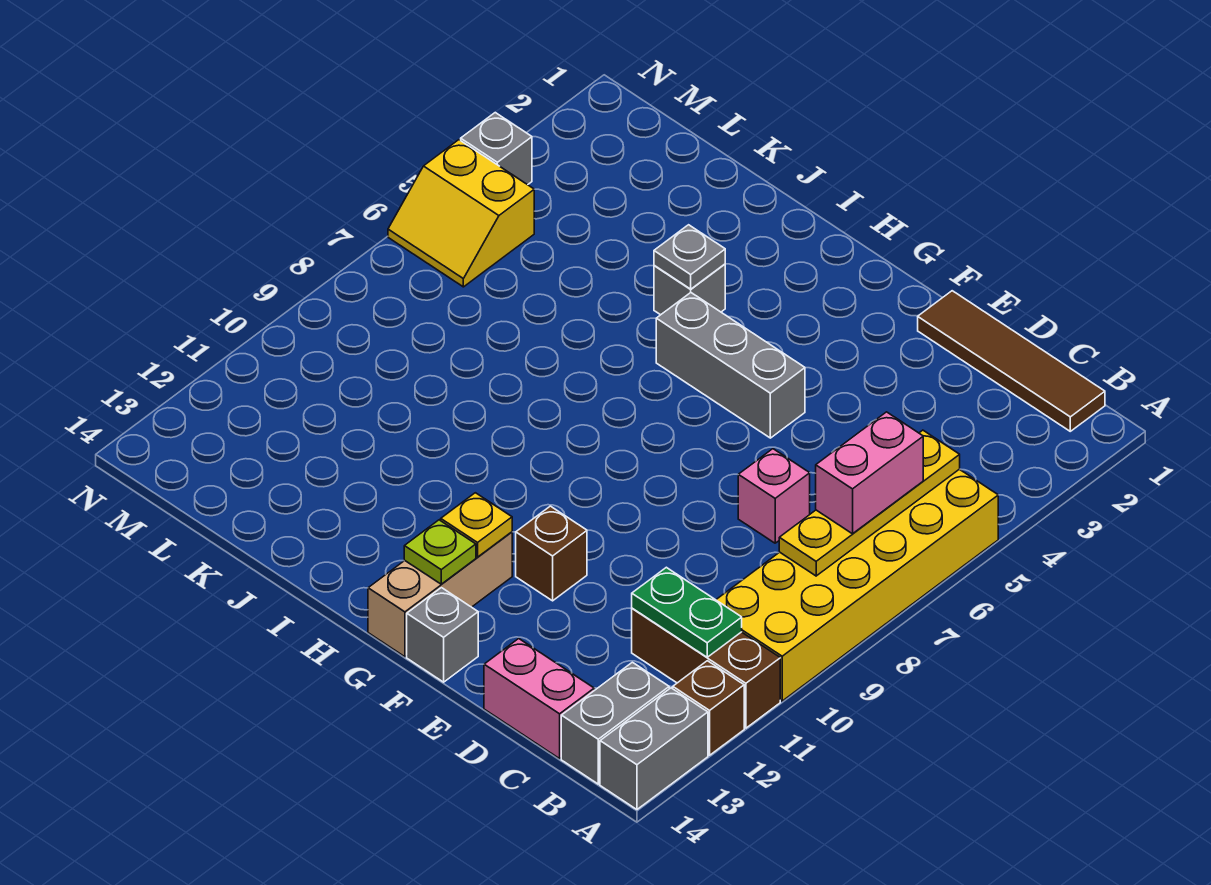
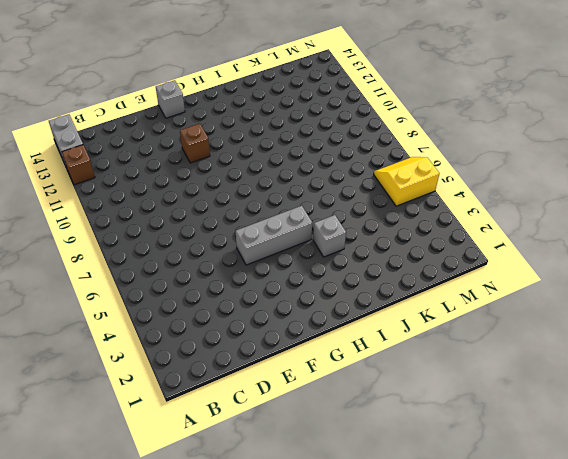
none -> yellow 2x6 brick [716,469,998,701]
none -> brown 1x3 brick [632,608,780,728]
none -> brown 1x4 tile [918,291,1105,431]

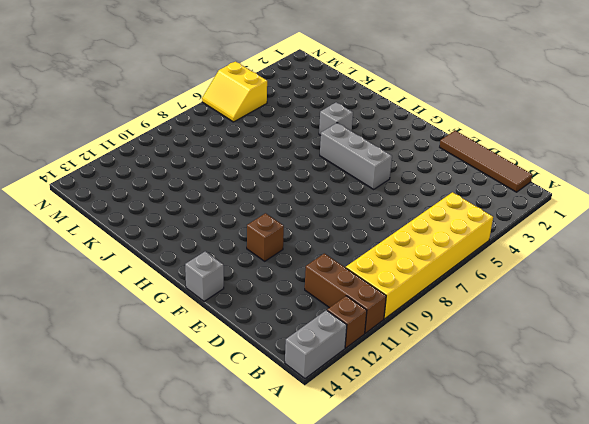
none -> grey 1x2 brick [561,662,669,784]
none -> pink 1x2 brick [484,639,594,759]
none -> pink 1x1 brick [738,449,810,543]

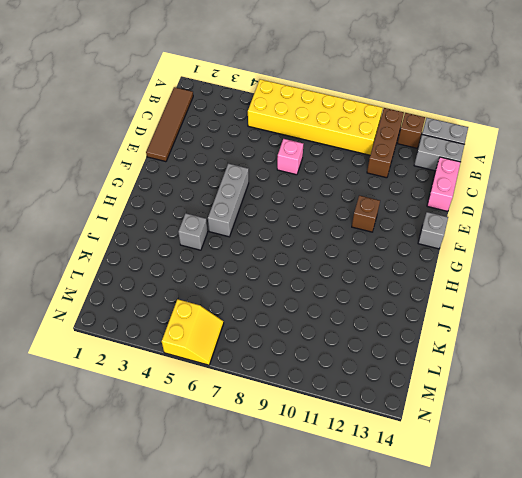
none -> tan 1x3 brick [368,532,512,657]
none -> grey 1x1 brick [461,113,532,185]
none -> yellow 1x4 plate [779,430,960,576]

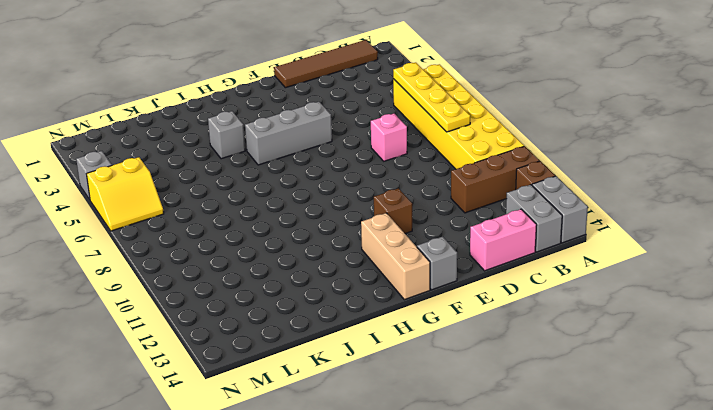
none -> green 1x2 plate [632,567,742,657]
none -> yellow 1x1 plate [441,493,512,557]
none -> lime 1x1 plate [404,520,476,584]

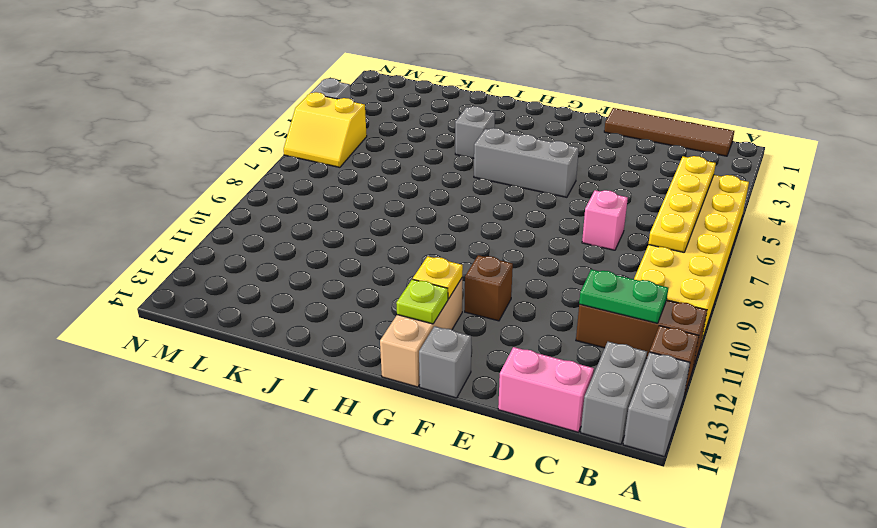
none -> grey 1x1 plate [654,225,725,289]
none -> pink 1x2 brick [816,412,923,534]

